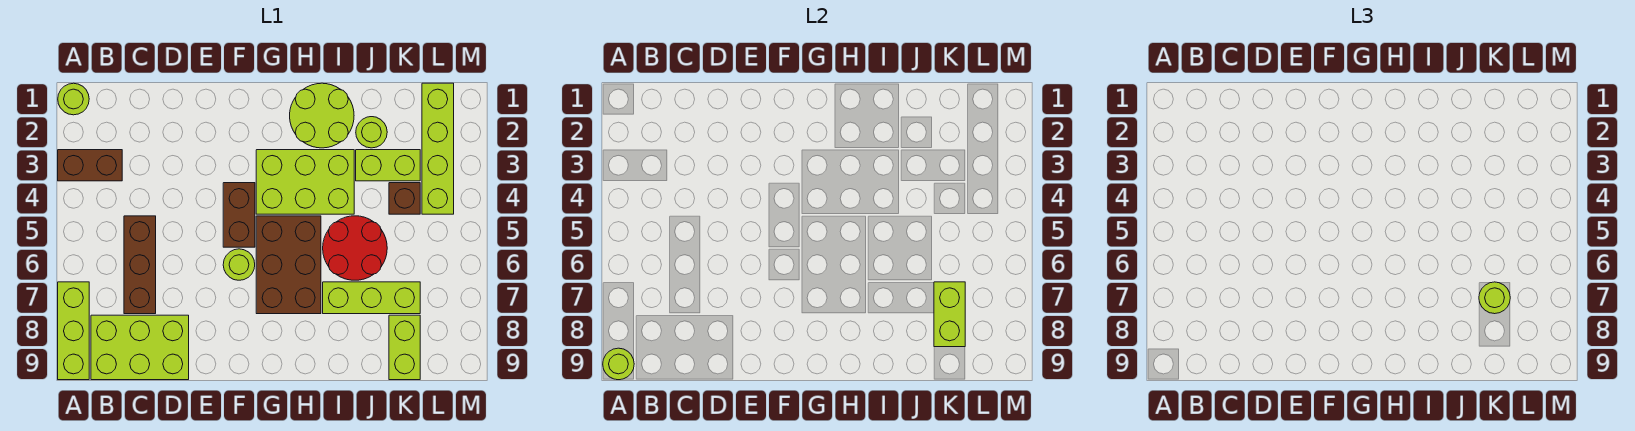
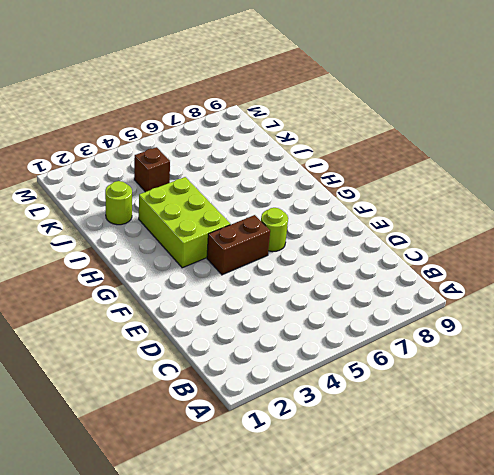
none -> lime 1x1 round brick [58,83,89,115]
none -> brown 1x2 brick [58,150,122,181]
none -> lime 1x3 brick [58,282,89,380]

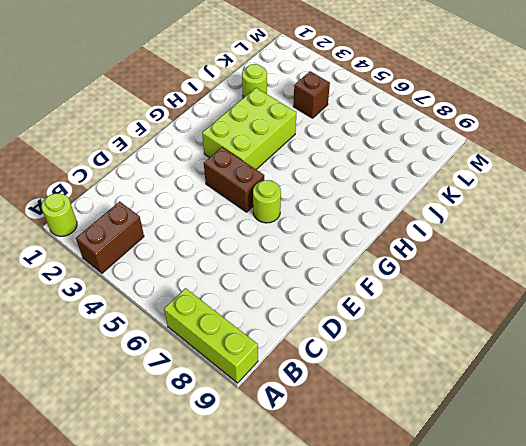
none -> lime 2x3 brick [91,315,189,380]
none -> brown 1x3 brick [124,216,156,314]
none -> brown 2x3 brick [256,216,321,314]

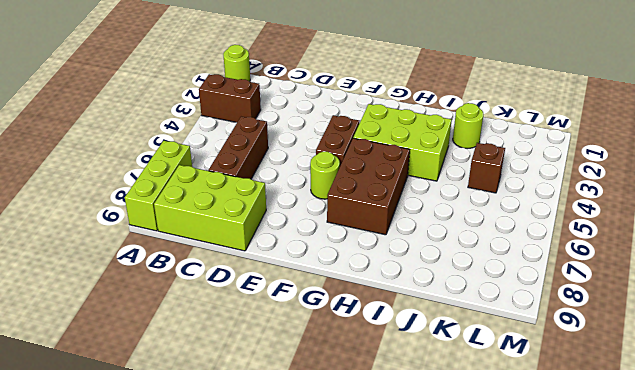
none -> lime 2x2 round brick [290,83,354,148]
none -> red 2x2 round brick [323,216,387,280]
none -> lime 1x3 brick [323,282,420,314]

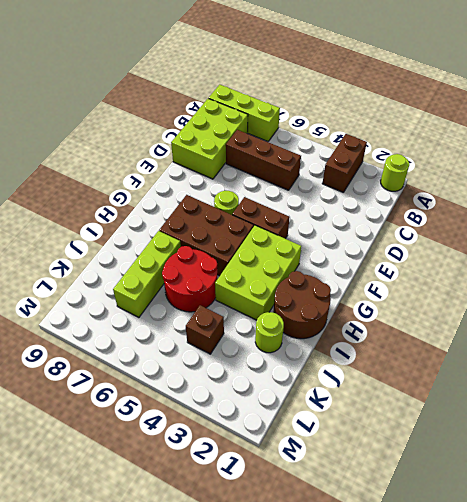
brown 2x2 round brick [273,271,331,339] -> lime 2x2 round brick [290,83,354,148]
none -> lime 1x2 brick [356,150,420,181]
none -> lime 1x2 brick [389,315,420,380]
none -> lime 1x4 brick [422,83,454,214]

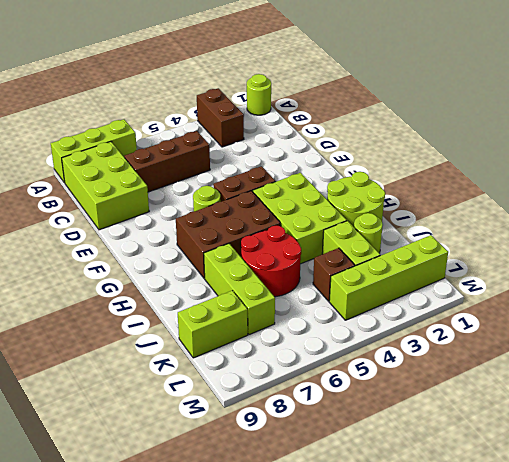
none -> lime 1x1 round brick [603,348,634,380]
none -> lime 1x2 brick [934,282,965,347]
none -> lime 1x1 round brick [1479,282,1510,314]

